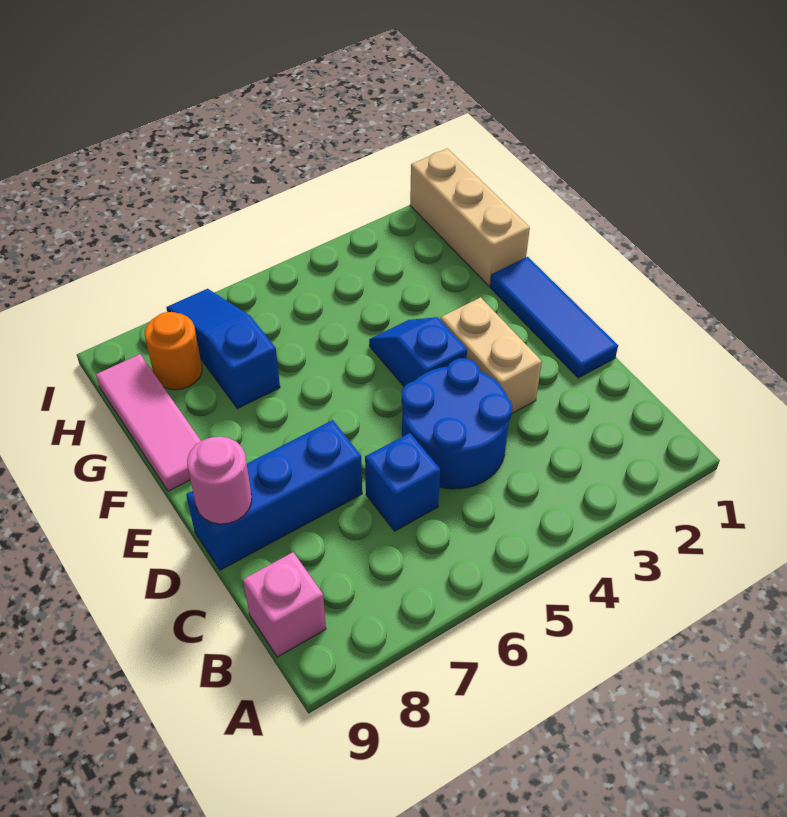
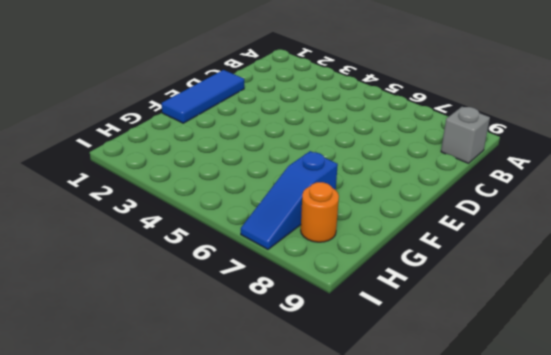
grey 1x1 brick [441,107,490,163] -> pink 1x1 brick [243,552,326,657]
none -> blue 2x2 round brick [401,358,512,489]
none -> blue 1x1 brick [365,433,440,531]
none -> tan 1x2 brick [440,297,542,414]

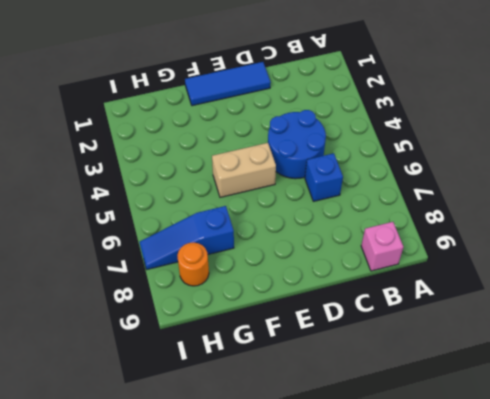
tan 1x2 brick [212,143,276,197] -> tan 1x2 brick moved to [440,297,542,414]
none -> blue 1x3 brick [186,420,362,570]
none -> blue 1x2 slope [369,317,467,386]
none -> pink 1x3 tile [96,354,201,491]

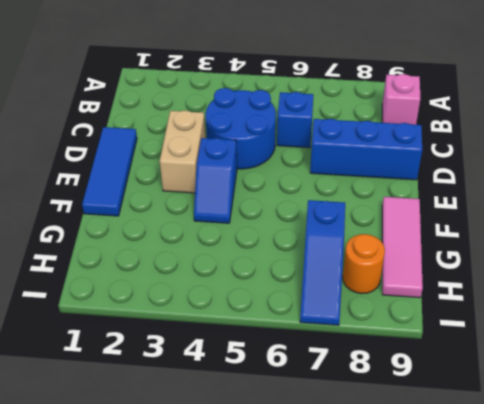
none -> tan 1x3 brick [410,148,530,286]
none -> pink 1x1 round brick [187,437,252,524]

